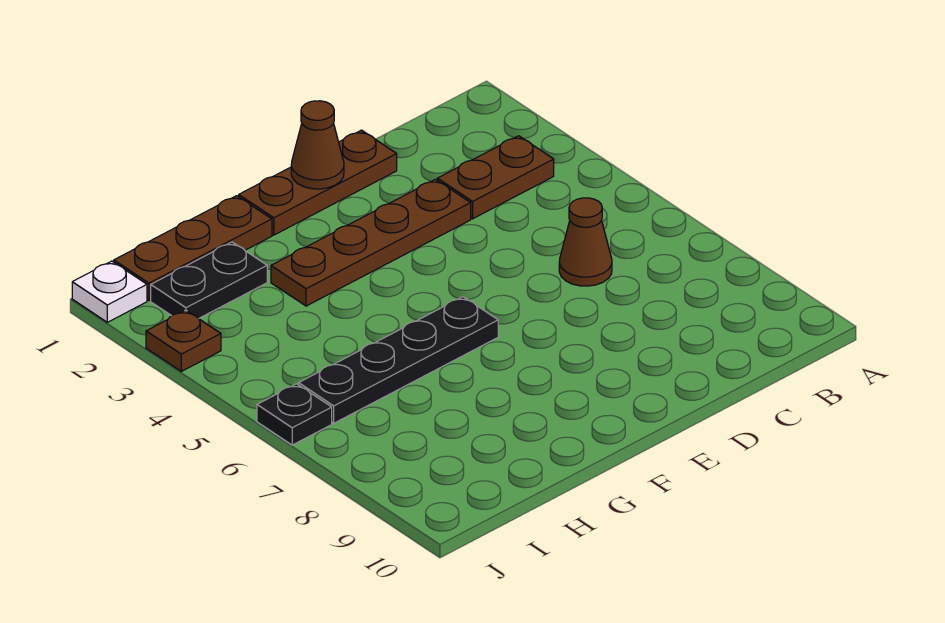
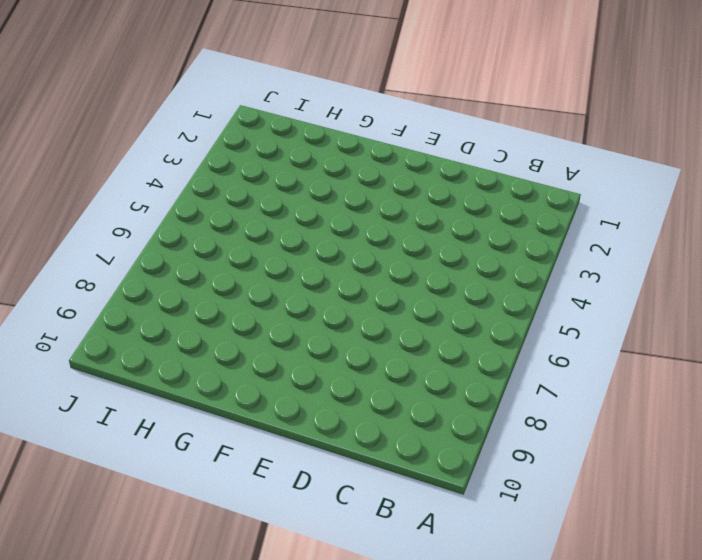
none -> brown 1x2 plate [437,136,554,219]
none -> brown 1x1 cone [559,198,612,286]

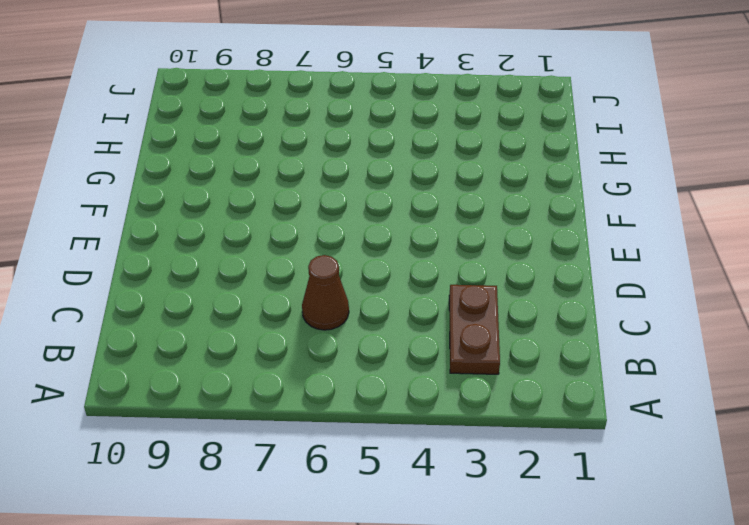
none -> brown 1x3 plate [239,130,397,235]
none -> brown 1x4 plate [271,179,471,306]

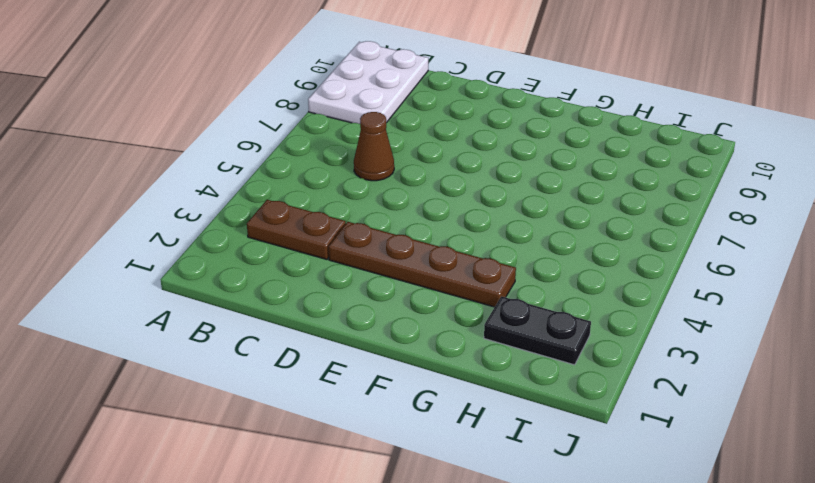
white 2x3 plate [308,41,428,124] -> none
none -> brown 1x3 plate [239,130,397,235]
none -> black 1x4 plate [299,297,498,423]

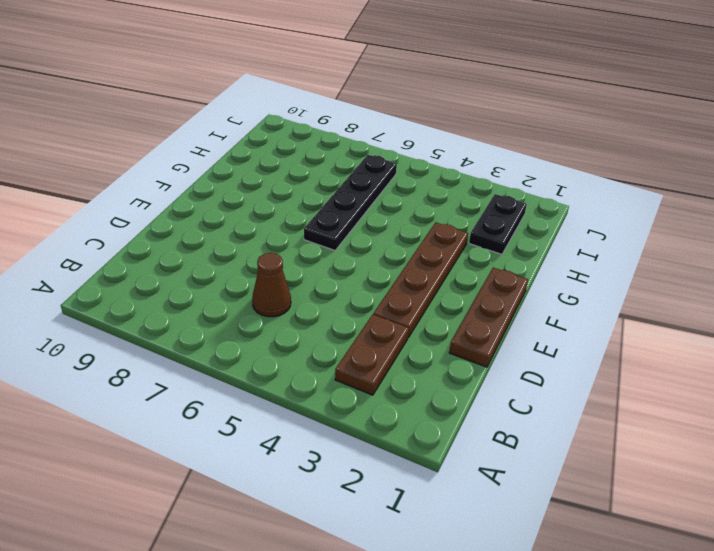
none -> brown 1x3 plate [114,196,272,300]
none -> white 1x1 plate [72,261,147,322]

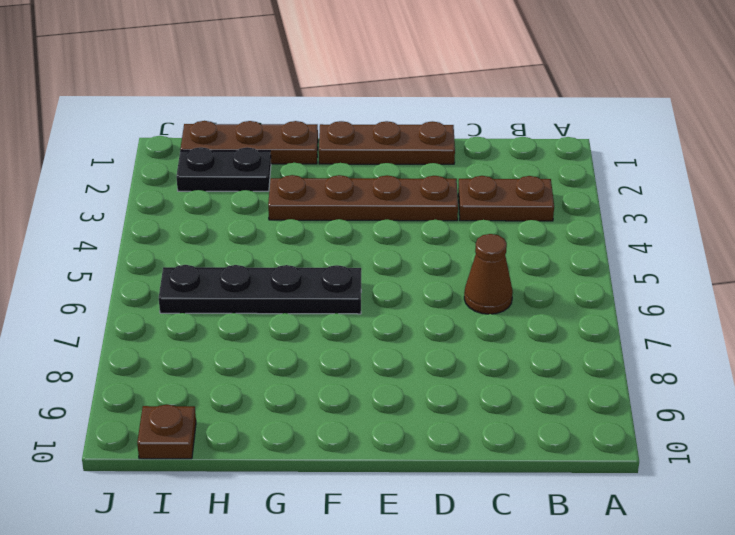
brown 1x1 plate [137,405,196,459] -> brown 1x1 plate moved to [146,310,221,371]
none -> white 1x1 plate [72,261,147,322]
none -> black 1x1 plate [257,384,332,445]

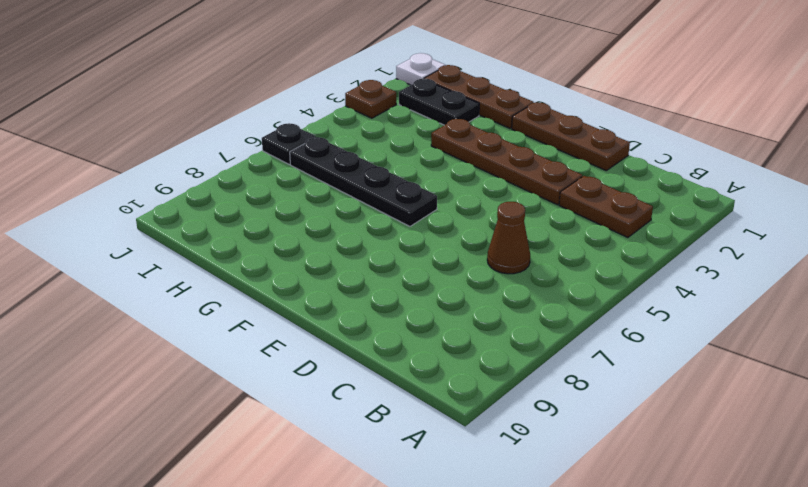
none -> brown 1x1 cone [291,101,344,189]

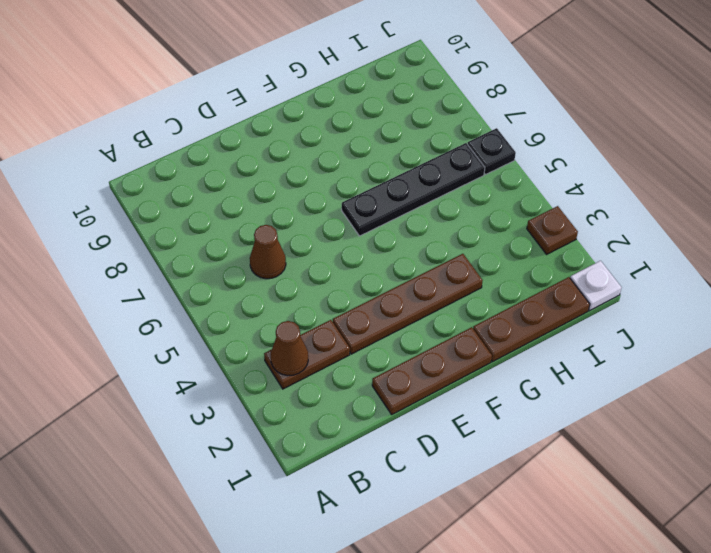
brown 1x1 cone [271,321,308,376] -> brown 1x1 cone moved to [291,101,344,189]
none -> black 1x2 plate [151,242,267,318]

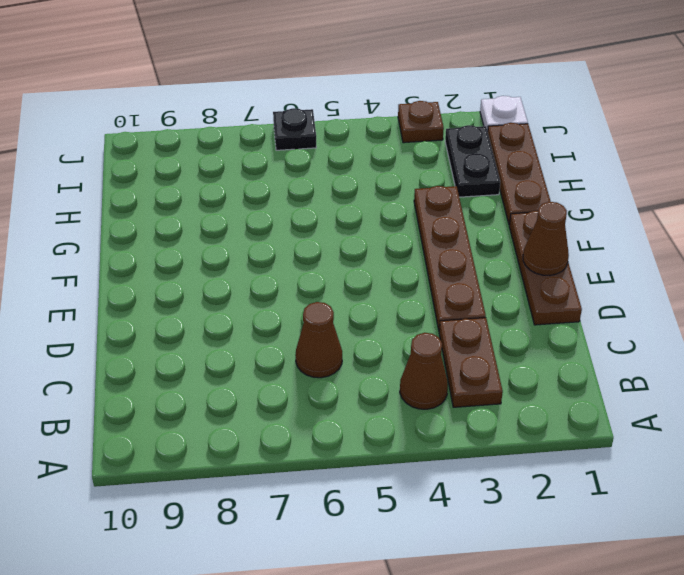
brown 1x1 cone [400,333,448,409] -> none
none -> black 1x4 plate [299,297,498,423]

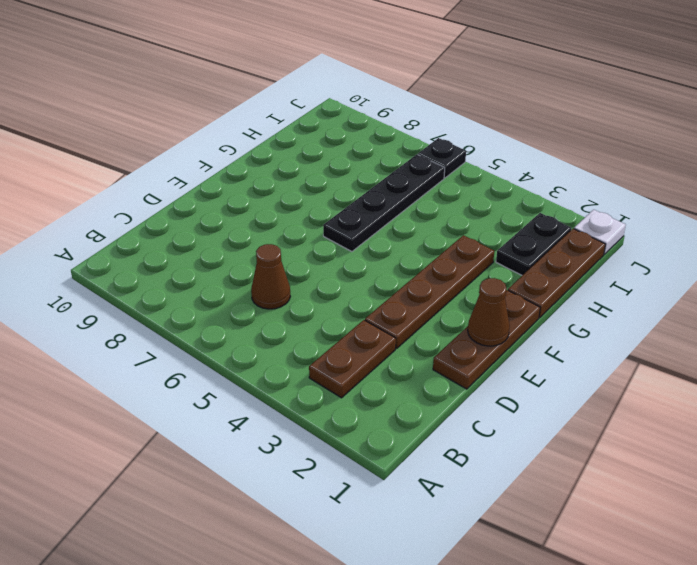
none -> brown 1x1 plate [146,310,221,371]

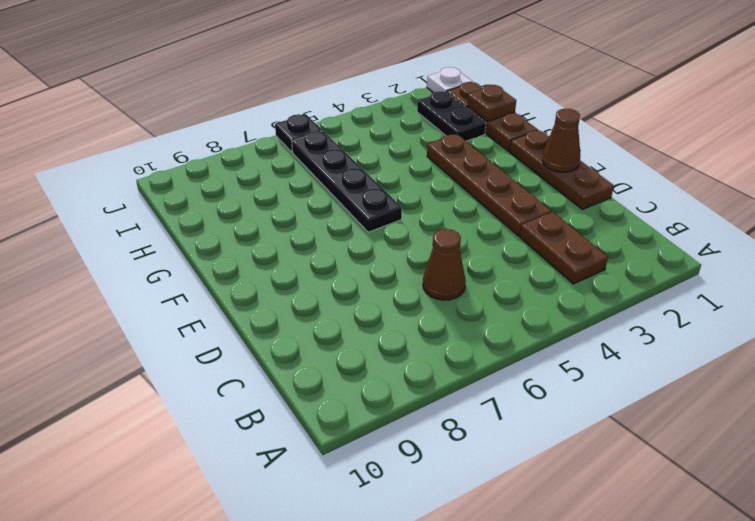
brown 1x1 plate [467,85,516,122] -> brown 1x1 plate moved to [146,310,221,371]

